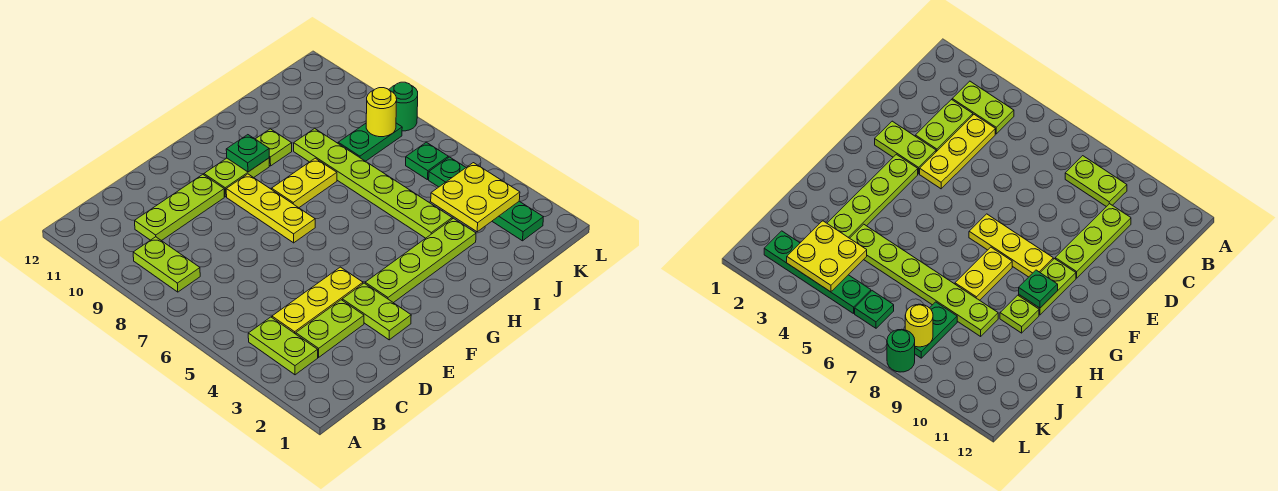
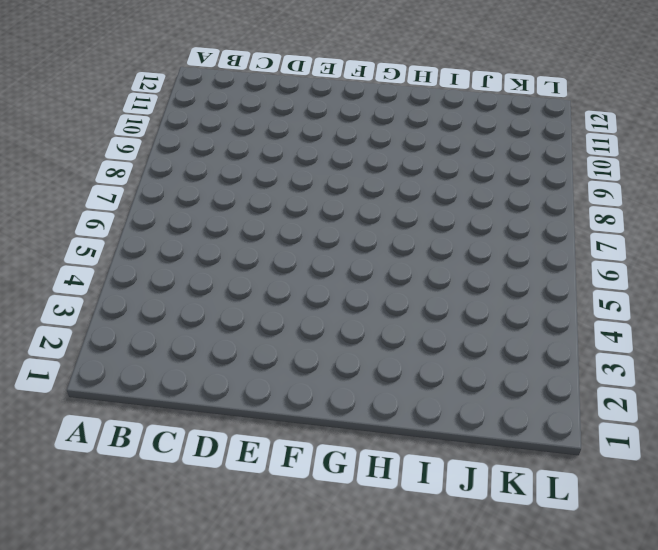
none -> lime 1x2 plate [248,317,318,375]
none -> lime 1x2 plate [133,237,200,292]
none -> lime 1x2 plate [296,300,364,357]

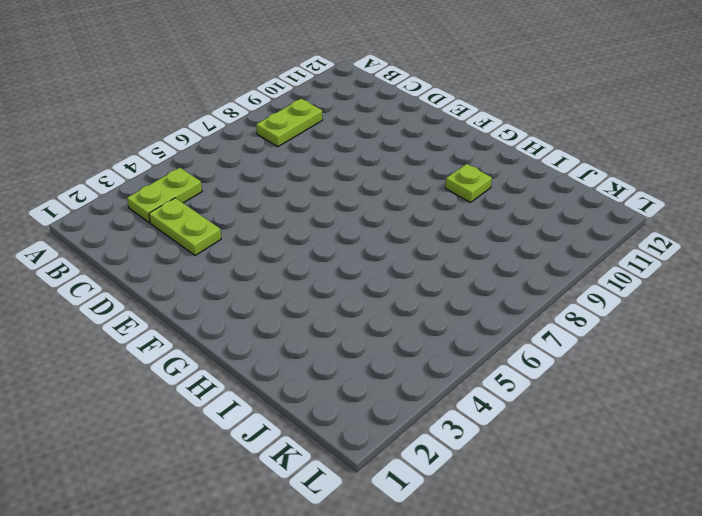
none -> yellow 1x3 plate [272,267,363,334]
none -> lime 1x3 plate [135,175,224,241]
none -> lime 1x2 plate [342,283,411,340]

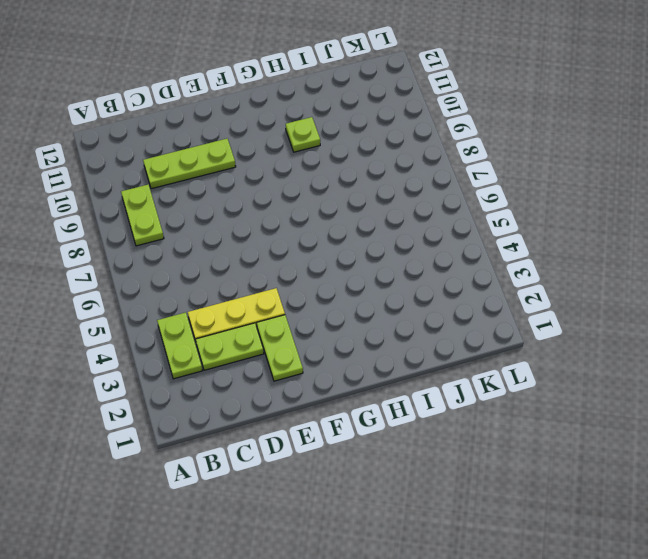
none -> lime 1x4 plate [365,218,476,303]
none -> yellow 1x3 plate [226,174,315,243]
none -> lime 1x2 plate [204,158,269,197]

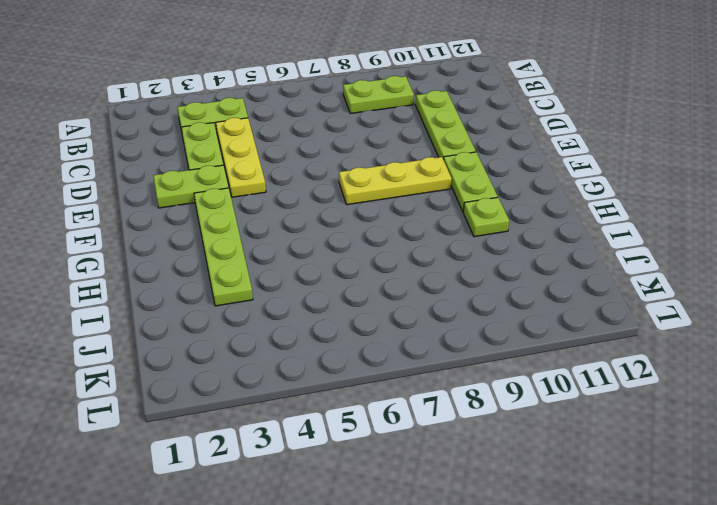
none -> yellow 1x2 plate [272,158,337,208]
none -> lime 1x6 plate [294,128,452,238]
none -> green 1x2 plate [338,123,402,161]

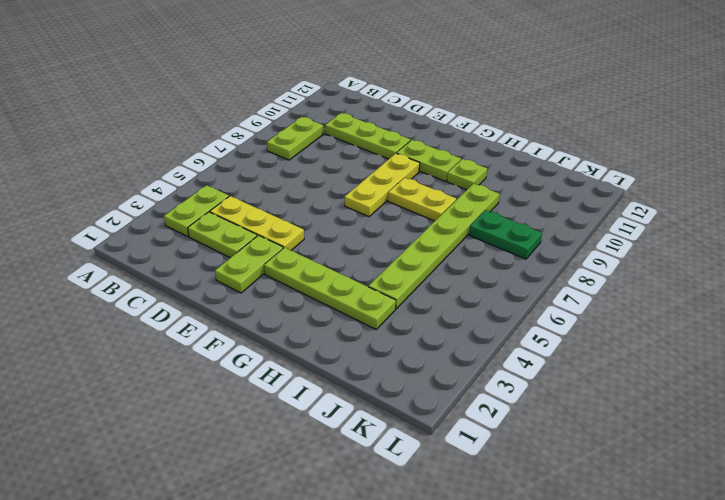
none -> green 1x4 plate [429,157,543,241]
none -> green 1x1 plate [406,142,448,180]
none -> green 1x1 round brick [389,82,418,131]

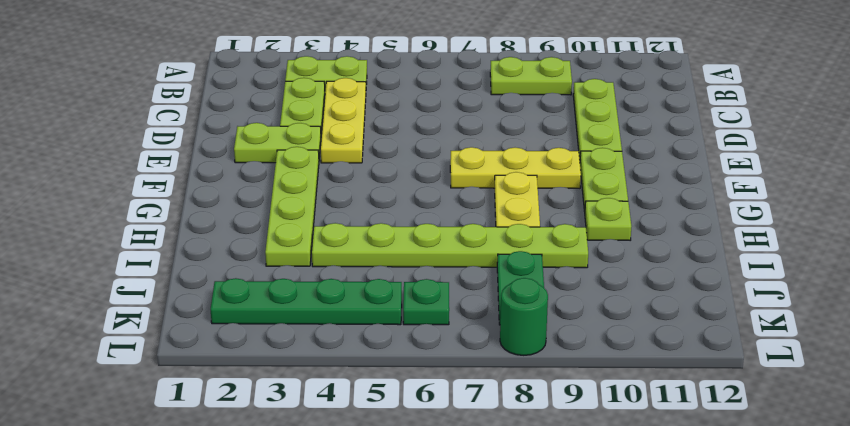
none -> green 1x1 plate [226,135,269,172]
none -> yellow 2x2 plate [431,163,520,232]
none -> yellow 1x1 round brick [366,88,397,137]

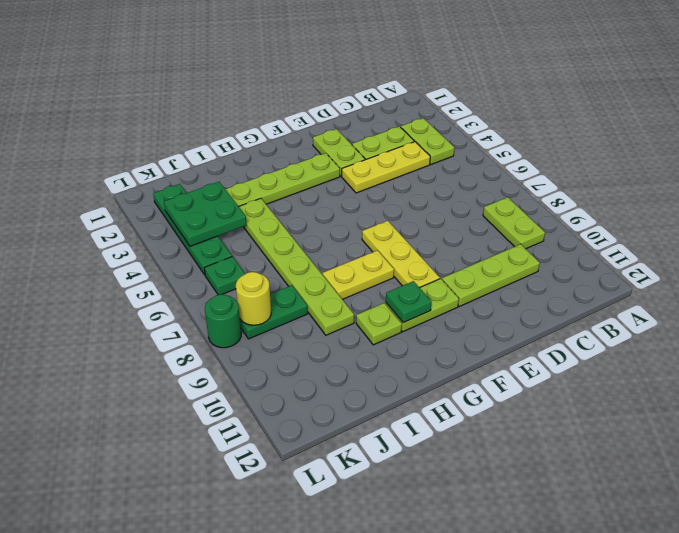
green 2x2 plate [164,182,246,246] -> yellow 2x2 plate [431,163,520,232]

